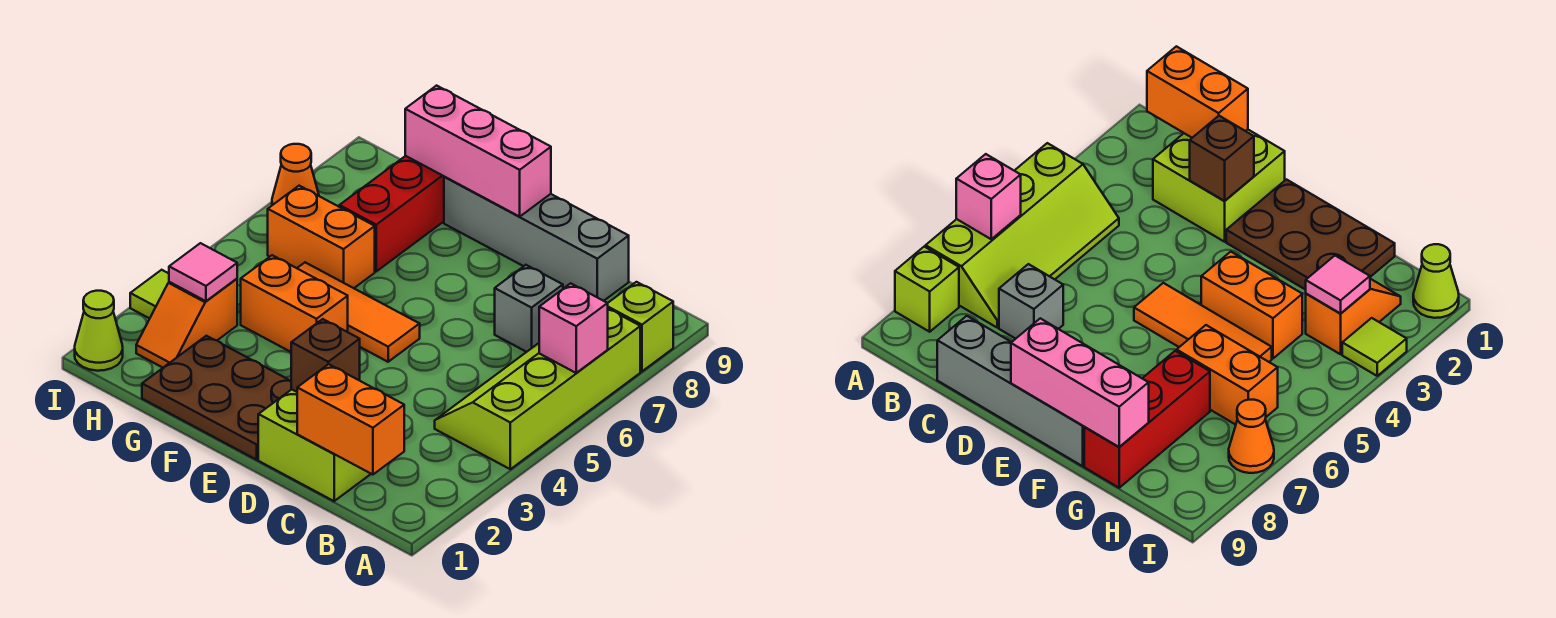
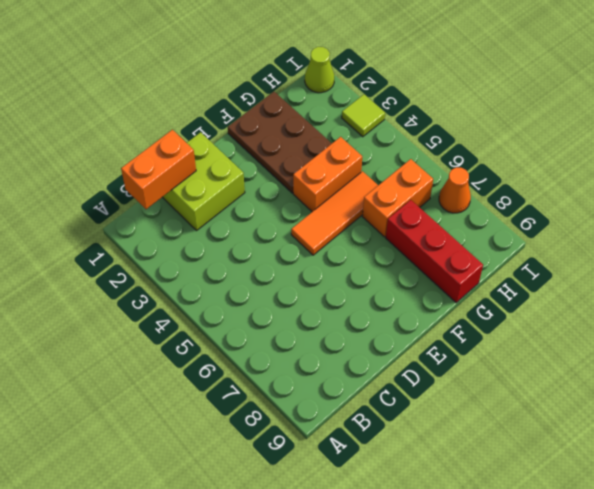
brown 2x3 plate [228,92,332,193] -> brown 2x3 plate turned to [142,336,291,460]
none -> lime 2x4 slope [435,309,640,469]
none -> lime 1x1 brick [608,282,673,371]
none -> grey 1x1 brick [495,265,563,352]

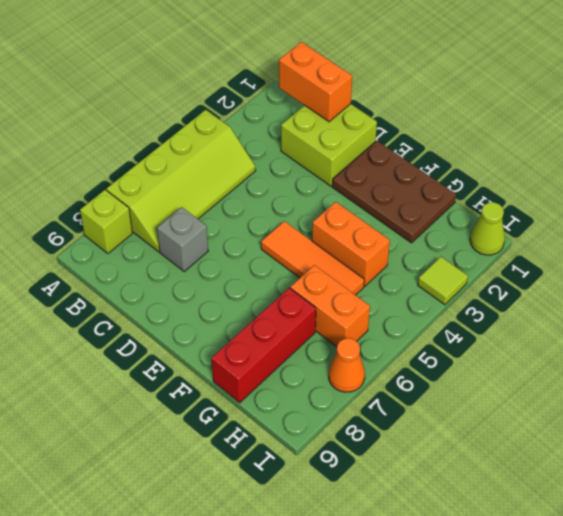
none -> grey 1x4 brick [444,177,629,301]
none -> orange 1x2 slope [136,279,237,368]
none -> pink 1x1 brick [539,283,608,373]

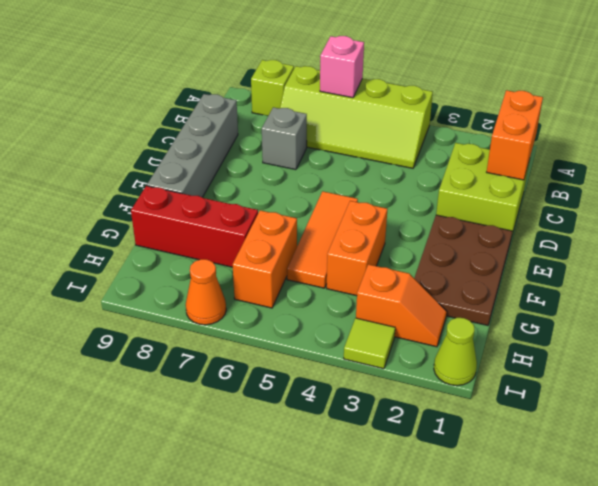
none -> brown 1x1 brick [291,319,360,392]
none -> pink 1x3 brick [405,86,551,217]
none -> pink 1x1 tile [169,243,237,301]

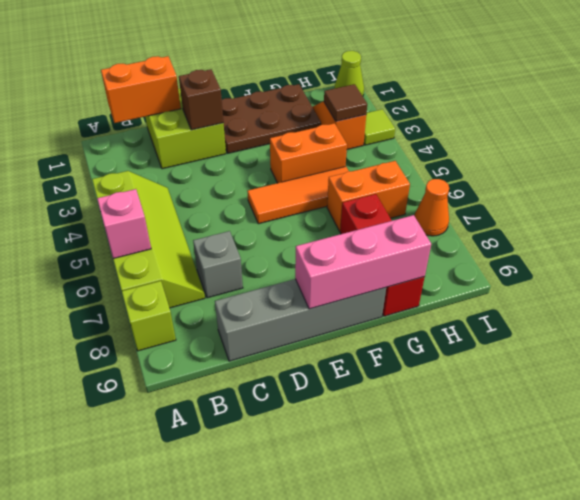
brown 1x1 tile [324,84,367,121] -> pink 1x1 tile [169,243,237,301]

